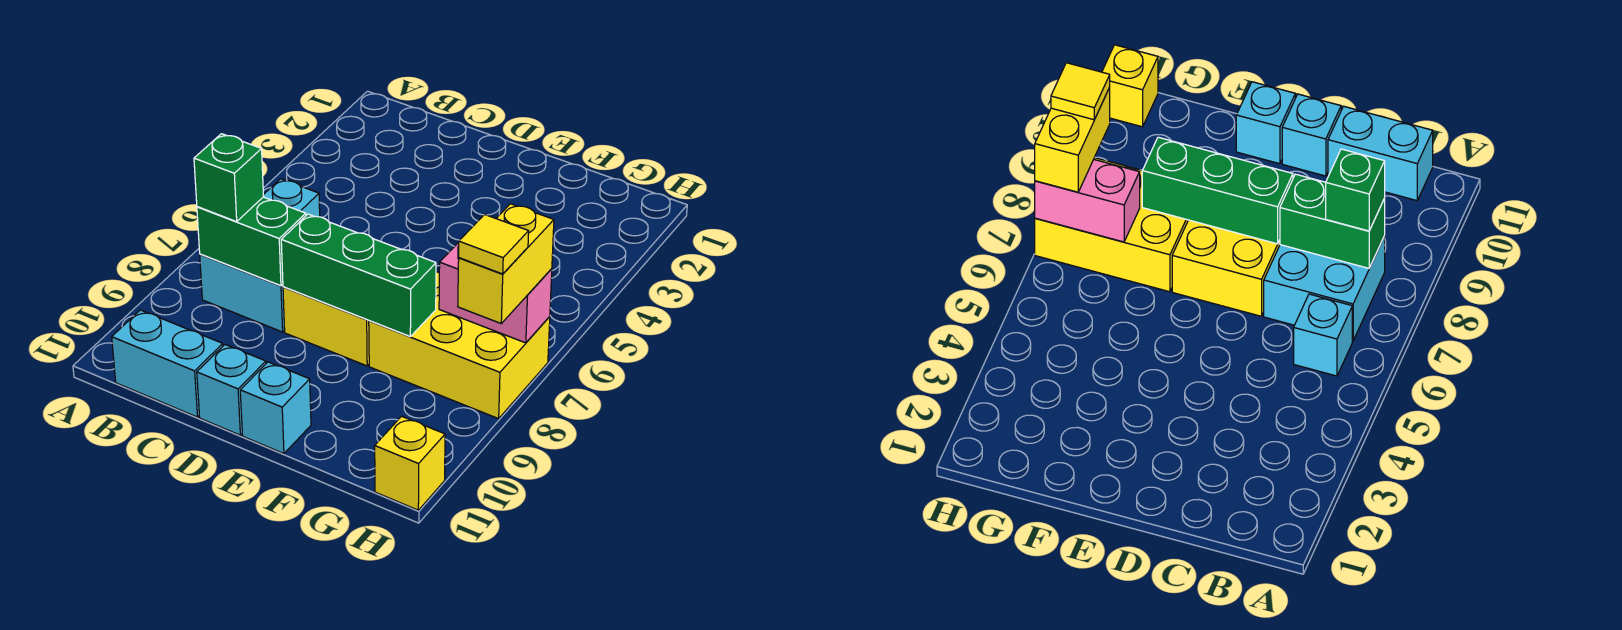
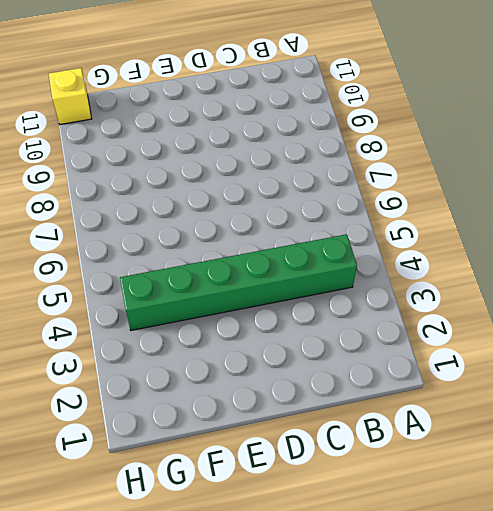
green 1x6 brick [120,234,357,330] -> none
none -> cyan 1x1 brick [263,179,320,217]
none -> cyan 2x2 brick [200,254,285,332]
none -> cyan 1x2 brick [112,310,223,417]

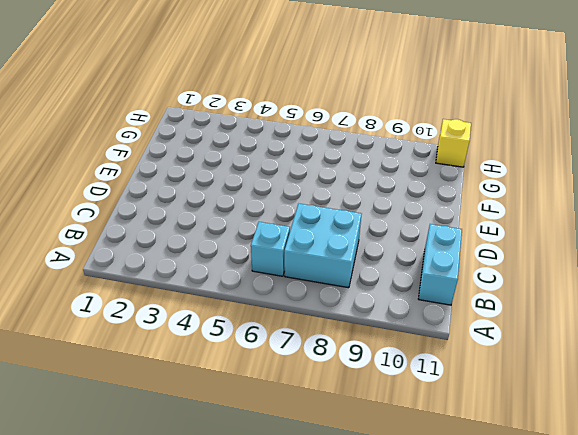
none -> yellow 2x2 brick [283,287,369,366]
none -> cyan 1x1 brick [197,345,266,435]
none -> cyan 1x1 brick [240,362,311,454]

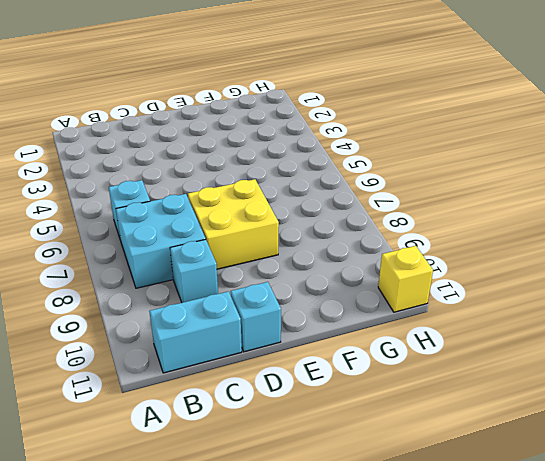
cyan 1x1 brick [170,239,218,303] -> cyan 1x1 brick moved to [240,362,311,454]
none -> yellow 2x3 brick [369,272,550,419]
none -> green 1x2 brick [197,197,306,286]
none -> green 1x3 brick [281,214,436,336]

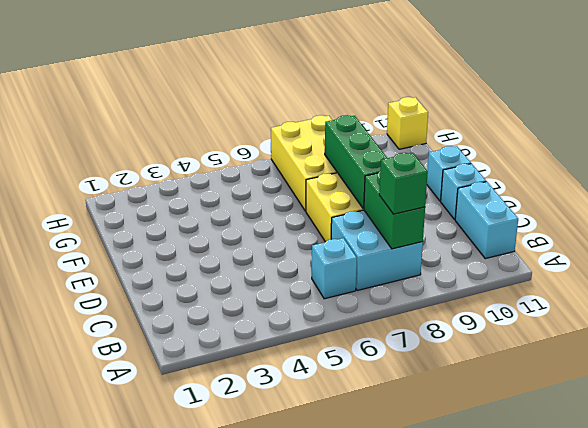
none -> pink 1x2 brick [439,242,552,343]
none -> yellow 1x2 brick [458,204,554,323]
none -> yellow 1x1 tile [459,214,529,274]

